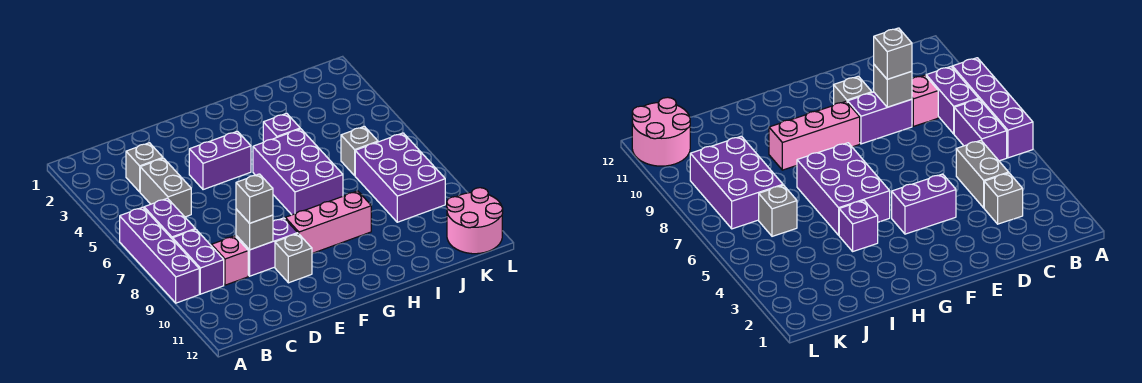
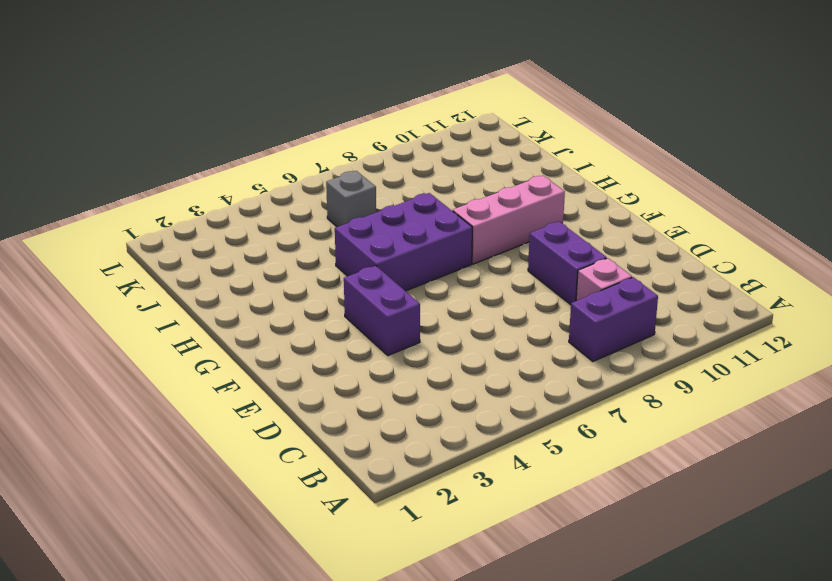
pink 1x3 brick [453,176,565,264] -> pink 1x3 brick turned to [285,191,371,253]
none -> purple 1x4 brick [120,207,199,303]
none -> purple 1x2 brick [144,198,195,239]
none -> grey 1x1 brick [126,143,163,192]

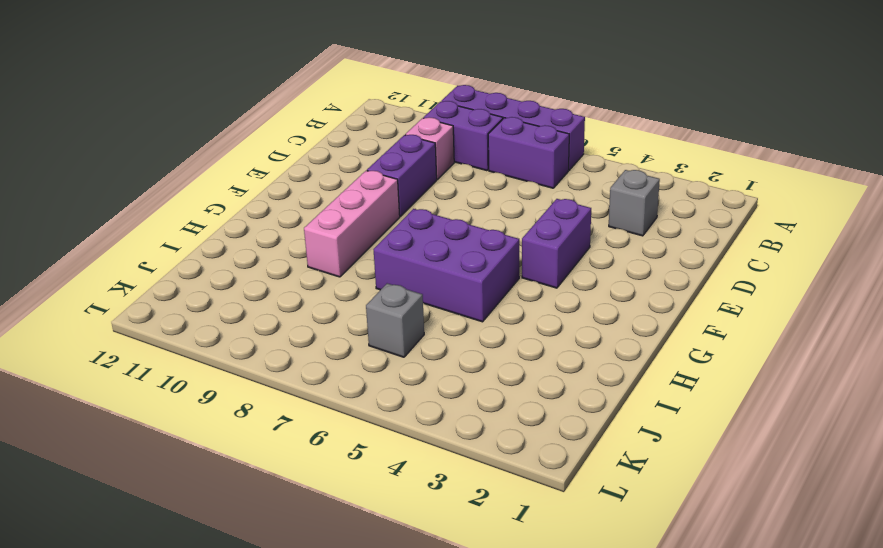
none -> grey 1x2 brick [140,158,191,217]
none -> grey 1x1 brick [275,234,312,283]
none -> purple 1x1 brick [263,113,300,142]

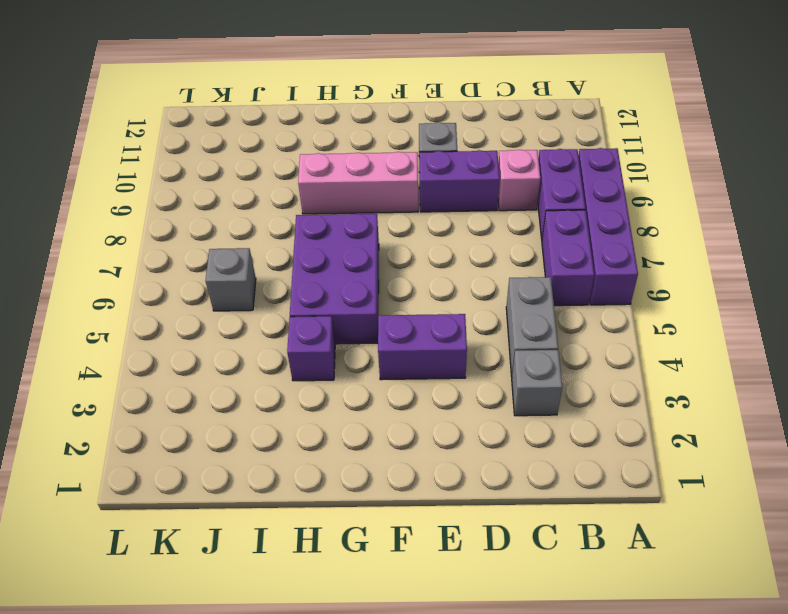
none -> purple 2x3 brick [355,133,445,222]
none -> pink 2x2 round brick [447,188,503,254]
none -> grey 1x1 brick [236,209,273,250]

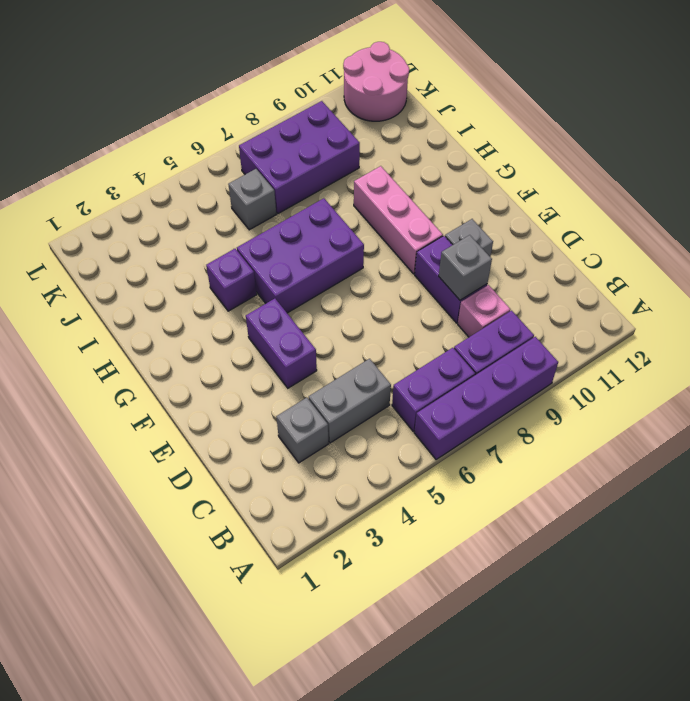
none -> grey 1x1 brick [236,174,273,223]

